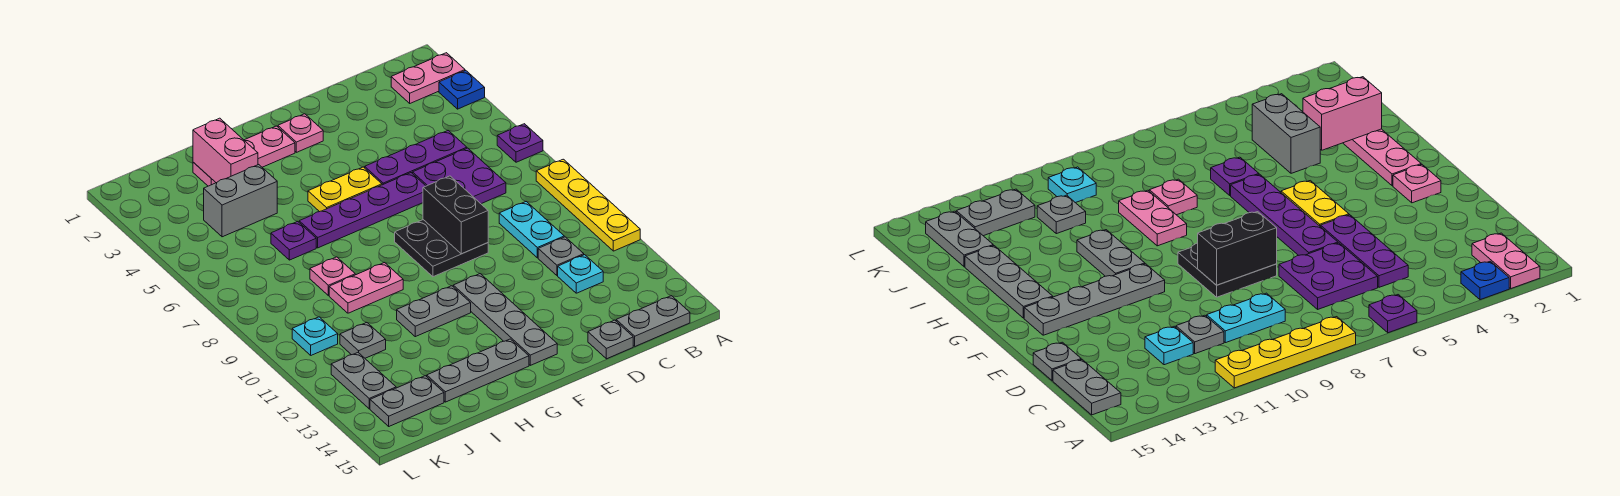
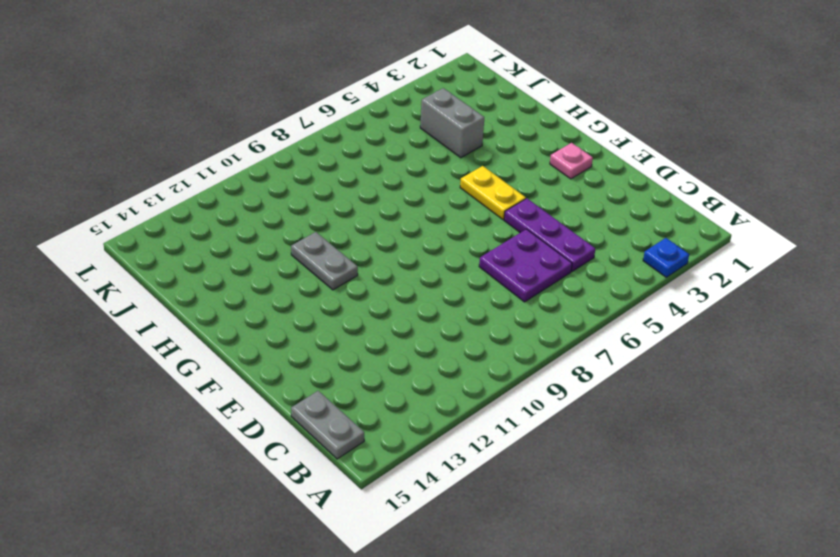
none -> pink 1x2 plate [391,53,465,103]
none -> purple 1x1 plate [497,124,543,162]
none -> yellow 1x4 plate [536,159,640,251]

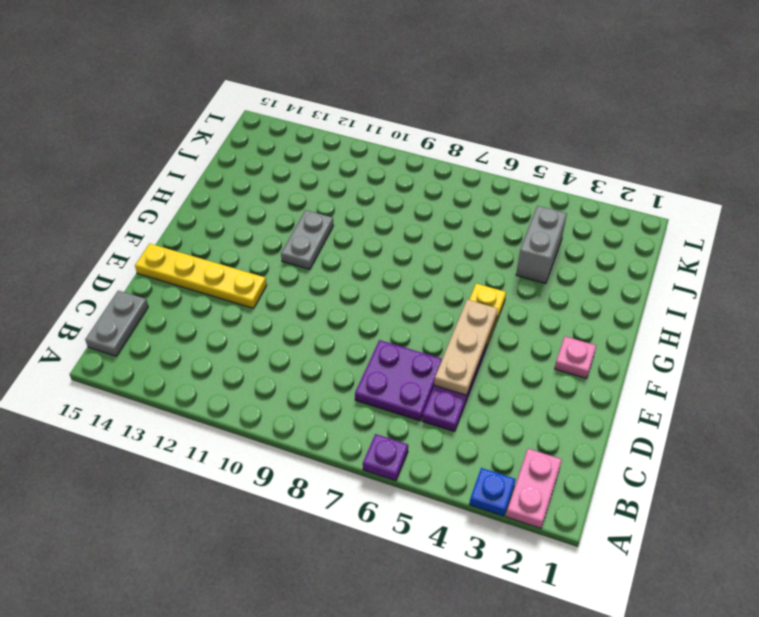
tan 1x3 plate [434,300,498,395] -> none
yellow 1x4 plate [135,243,267,308] -> yellow 1x4 plate moved to [536,159,640,251]
none -> cyan 1x2 plate [499,202,564,258]
none -> grey 1x1 plate [538,237,584,275]
none -> cyan 1x1 plate [558,255,603,293]

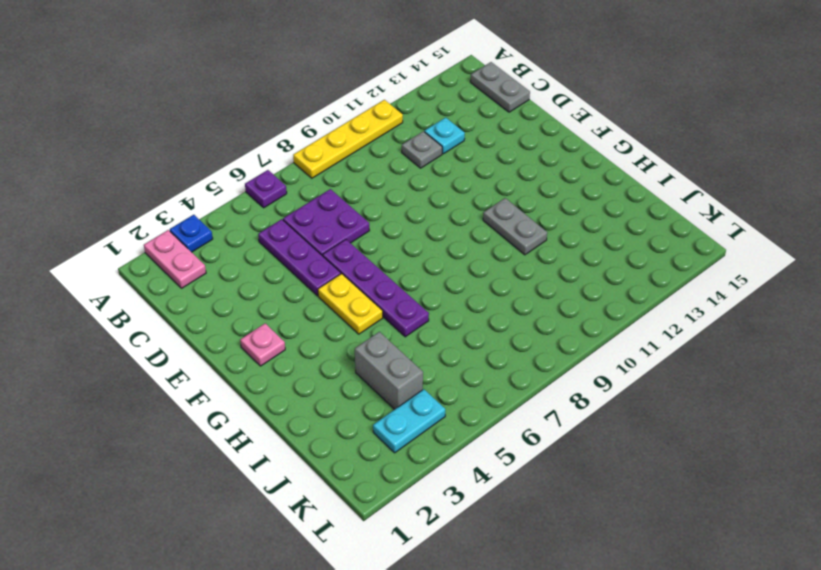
cyan 1x2 plate [373,389,445,453] -> cyan 1x2 plate moved to [499,202,564,258]
none -> grey 1x1 plate [588,320,633,359]
none -> black 2x2 plate [395,220,488,277]
none -> grey 1x4 plate [453,274,557,365]

